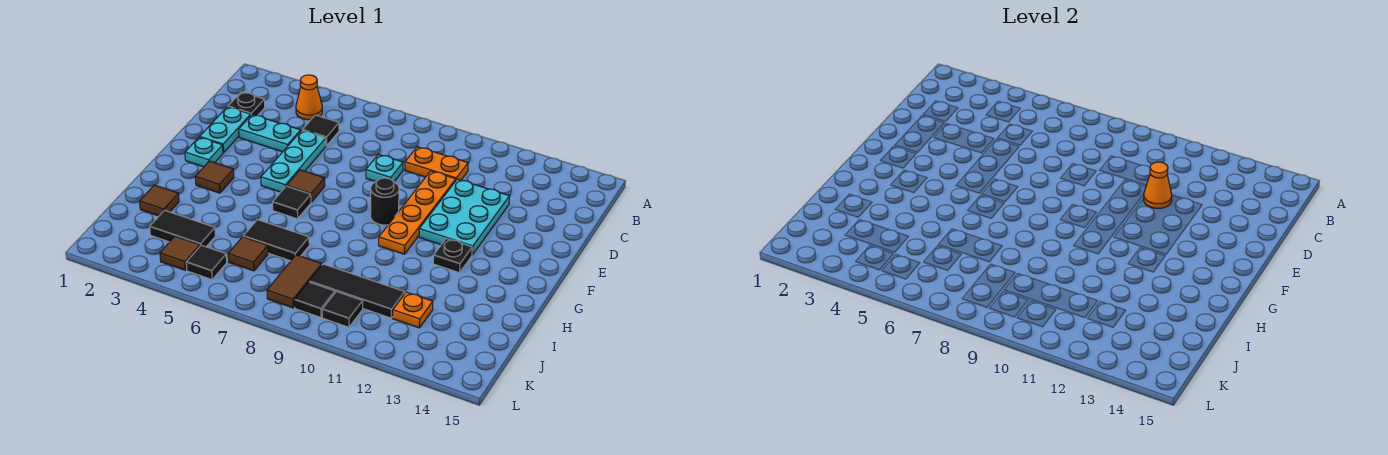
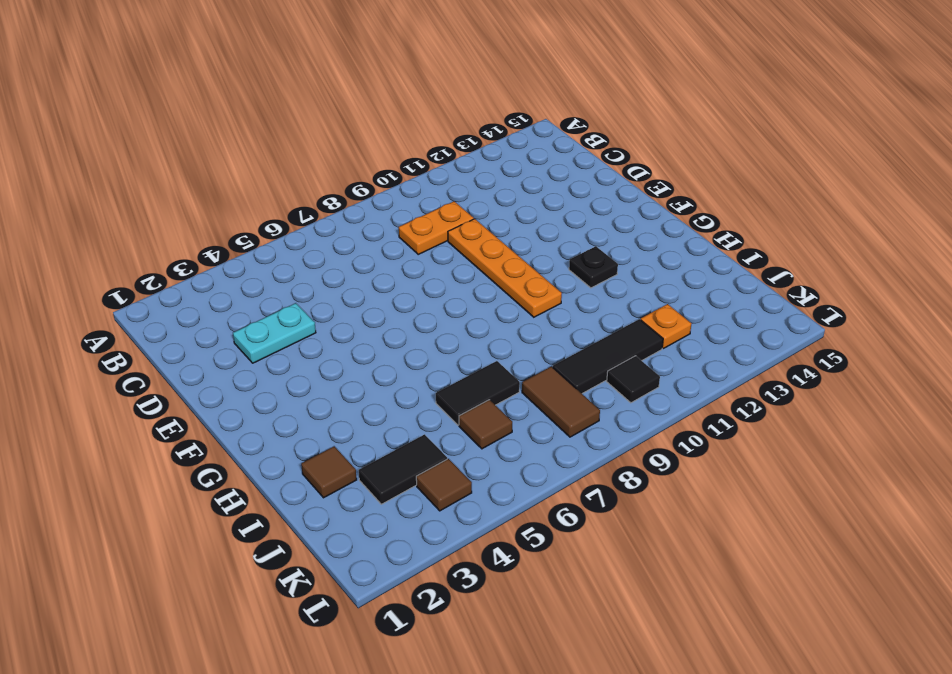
none -> orange 1x1 cone [296,75,322,120]
none -> black 1x1 plate [228,92,265,116]
none -> black 1x1 tile [303,115,339,146]

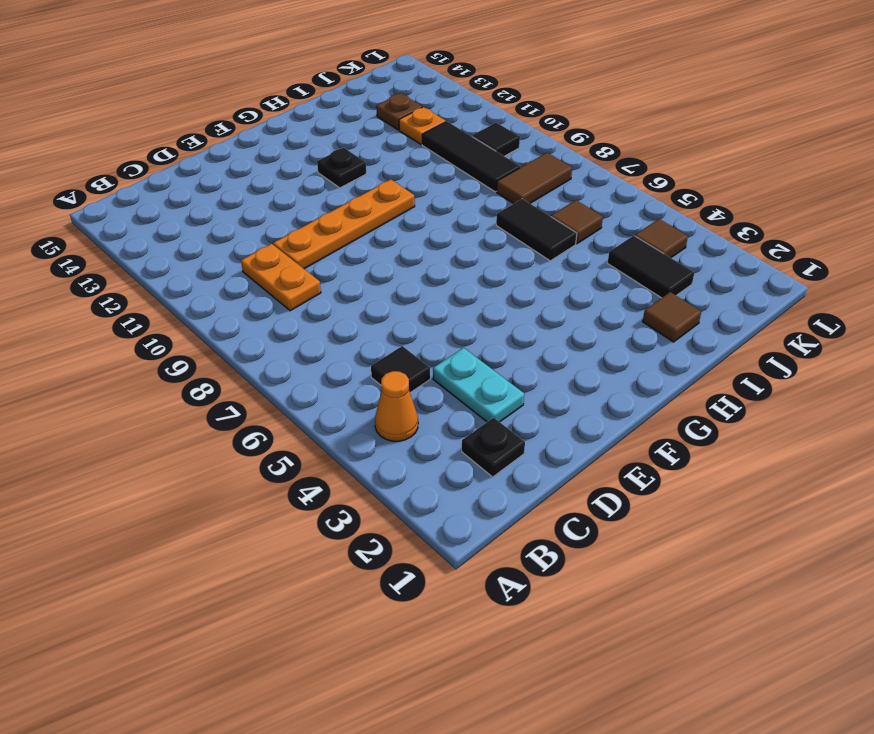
brown 1x1 plate [376,93,422,130] -> none
none -> cyan 1x2 plate [200,107,251,153]
none -> cyan 1x3 plate [261,130,326,192]
none -> cyan 1x1 plate [366,154,403,182]

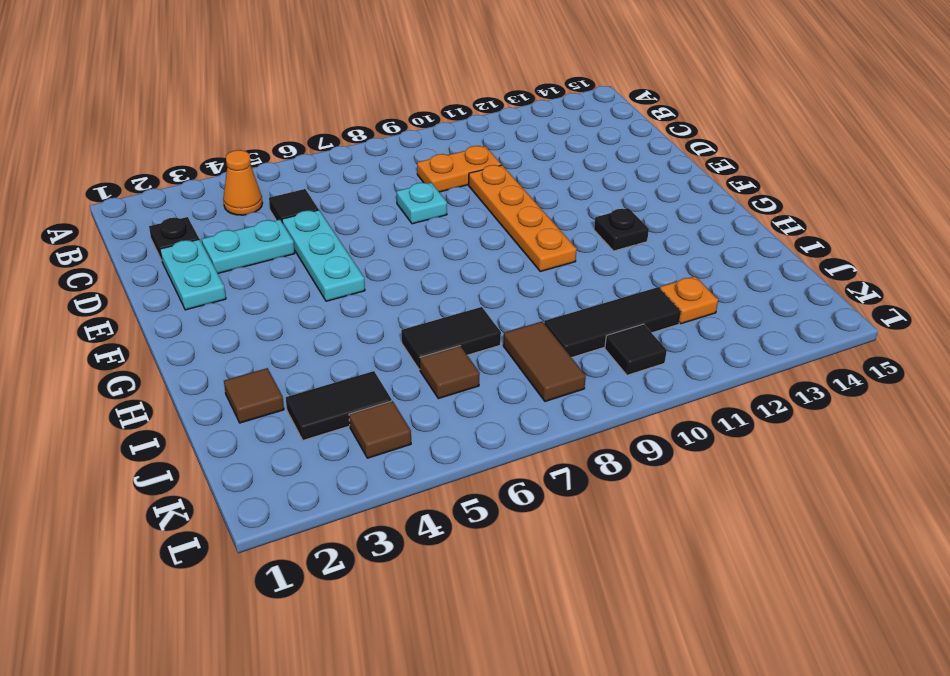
none -> cyan 2x3 plate [419,179,510,255]
none -> cyan 1x1 plate [185,137,223,167]
none -> brown 1x1 tile [287,170,325,202]

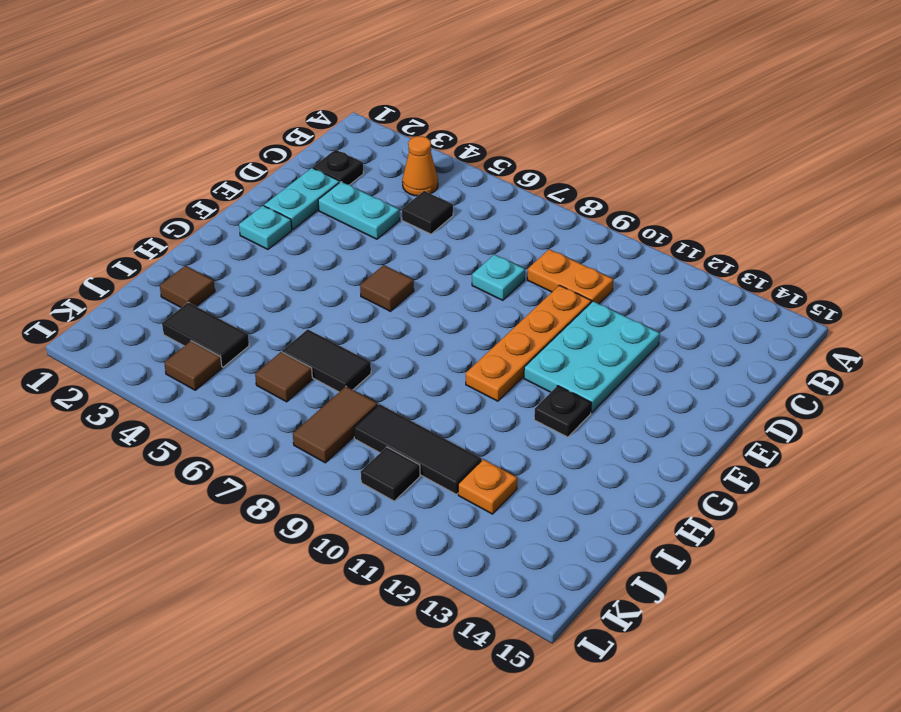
none -> cyan 1x3 plate [261,130,326,192]
none -> black 1x1 round brick [371,178,399,225]
none -> brown 1x1 tile [195,161,234,193]

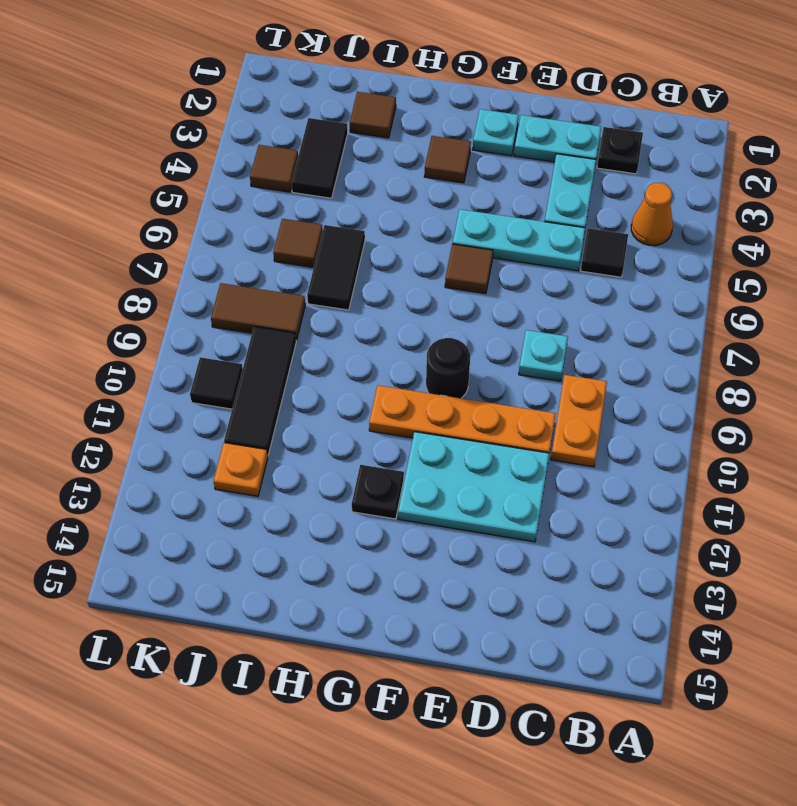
none -> black 1x1 tile [273,186,311,219]
none -> black 1x1 tile [186,245,227,280]
none -> black 1x1 tile [295,282,335,318]

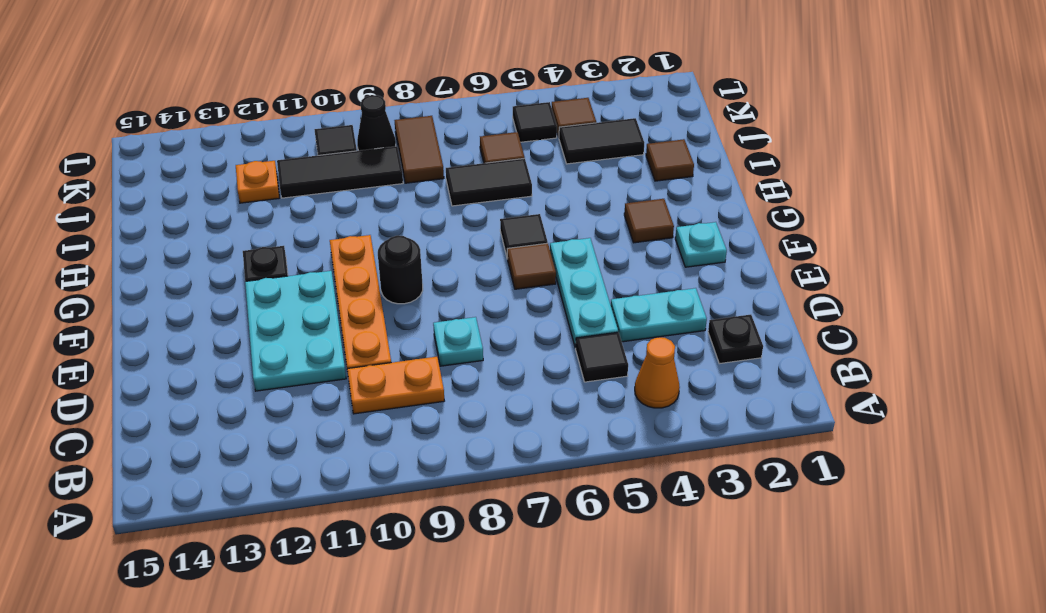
black 1x1 cone [357,95,396,151] -> black 1x1 tile [295,282,335,318]
none -> cyan 1x2 plate [200,107,251,153]
none -> orange 1x1 cone [1144,162,1172,208]

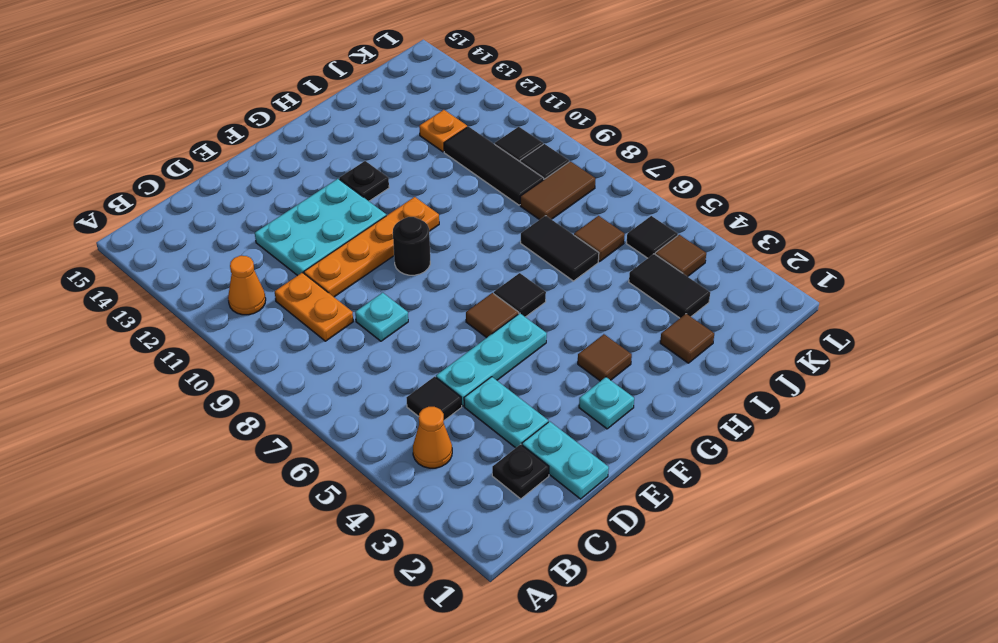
orange 1x1 cone [228,256,266,315] -> orange 1x1 cone moved to [1144,162,1172,208]
cyan 1x2 plate [522,421,609,499] -> cyan 1x2 plate turned to [200,107,251,153]

